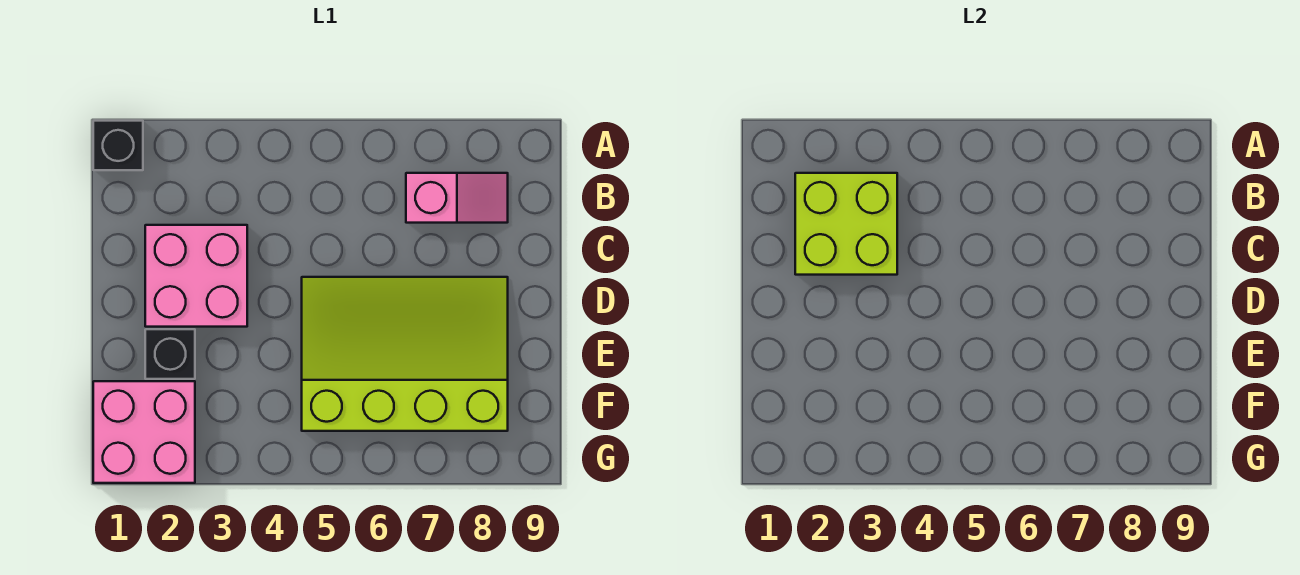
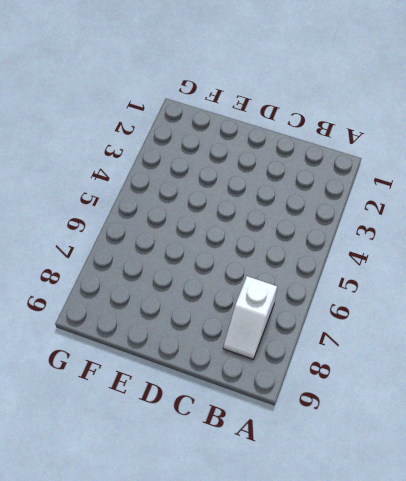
white 1x2 slope [223,276,277,359] -> pink 1x2 slope [406,173,508,223]
none -> black 1x1 brick [93,121,143,170]
none -> pink 2x2 brick [145,225,247,327]

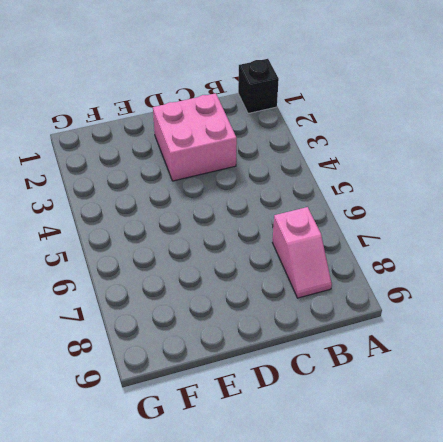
none -> lime 3x4 slope [302,277,508,431]
none -> black 1x1 brick [145,329,195,379]

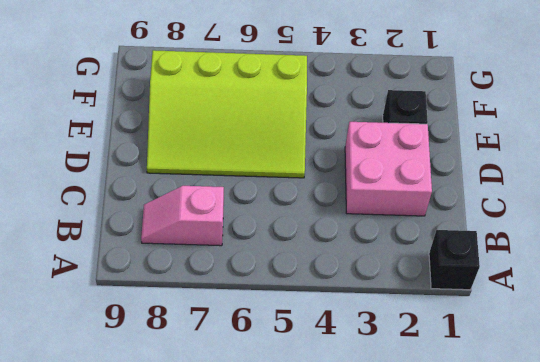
none -> pink 2x2 brick [93,381,195,483]
none -> lime 2x2 brick [795,173,897,275]

